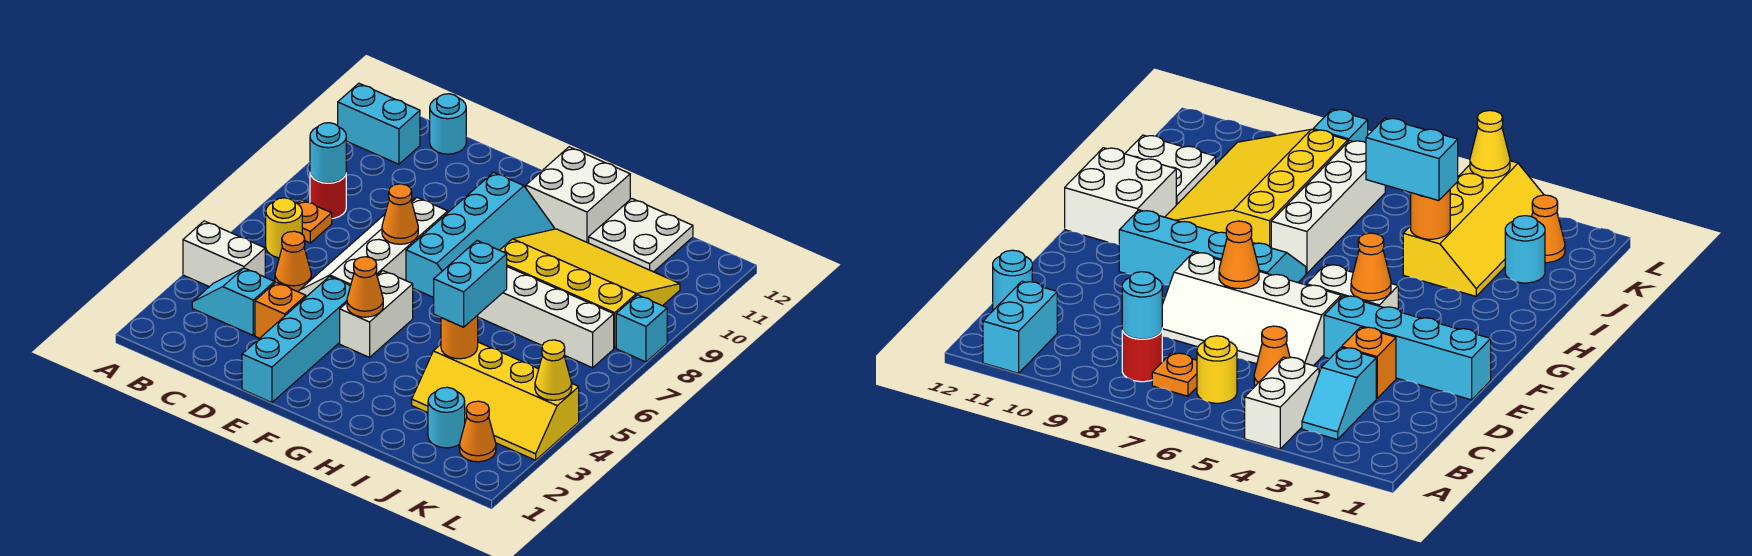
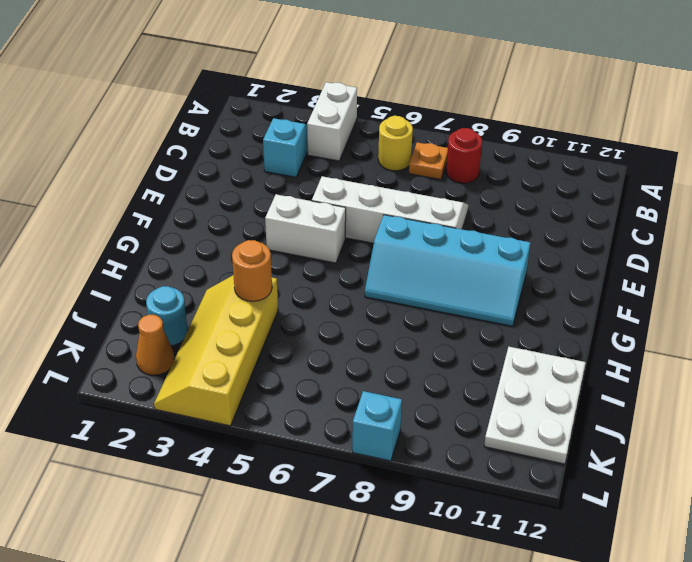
white 2x3 plate [484,347,586,464] -> white 2x2 plate [589,199,693,272]
none -> cyan 1x2 brick [338,83,420,164]
none -> orange 1x1 cone [275,231,311,291]
none -> cyan 1x1 round brick [430,94,466,154]

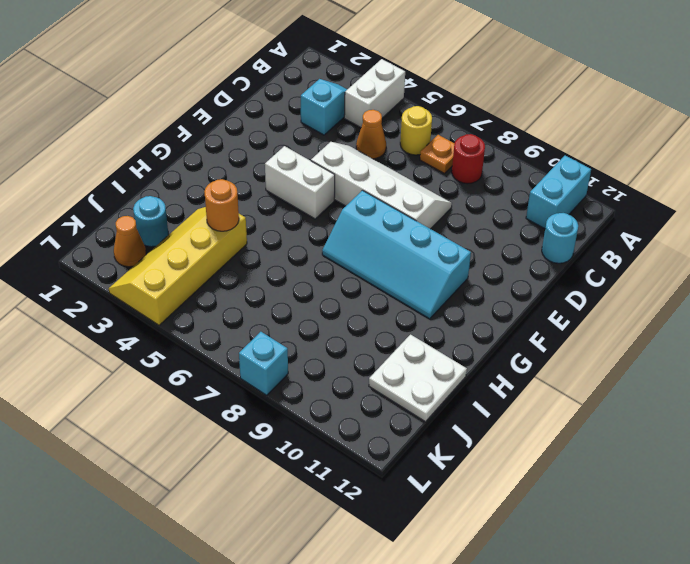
none -> orange 1x1 brick [255,282,306,338]
none -> cyan 1x4 brick [242,276,350,403]
none -> white 2x2 brick [526,147,630,243]

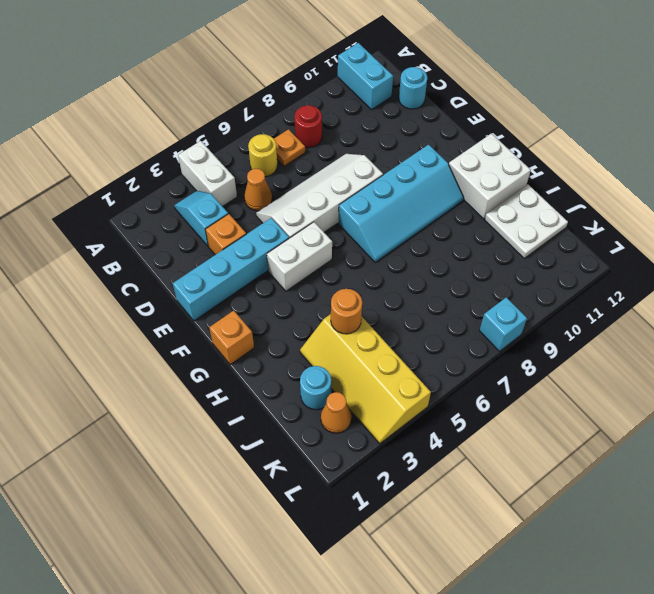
orange 1x1 brick [209,310,254,365] -> none
none -> white 1x4 brick [478,267,614,368]
none -> yellow 3x4 slope [500,229,680,348]
none -> cyan 1x1 round brick [310,123,346,183]

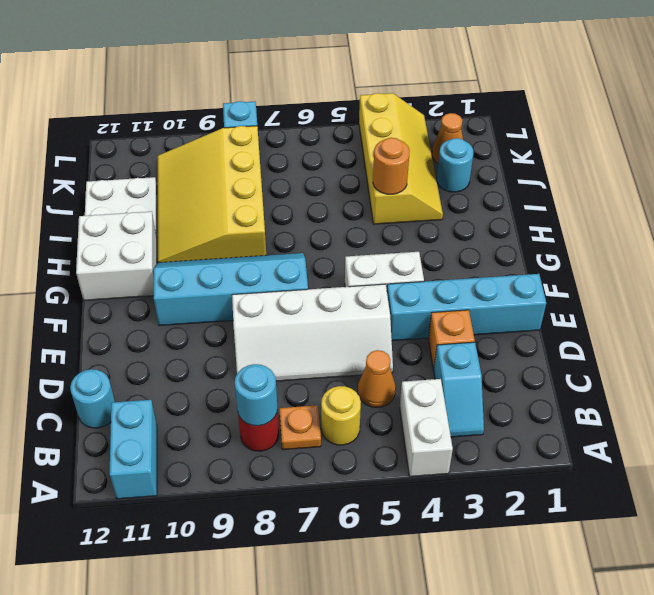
none -> white 1x4 brick [478,267,614,368]
none -> orange 1x1 cone [382,184,418,244]
none -> orange 1x1 cone [347,257,383,317]

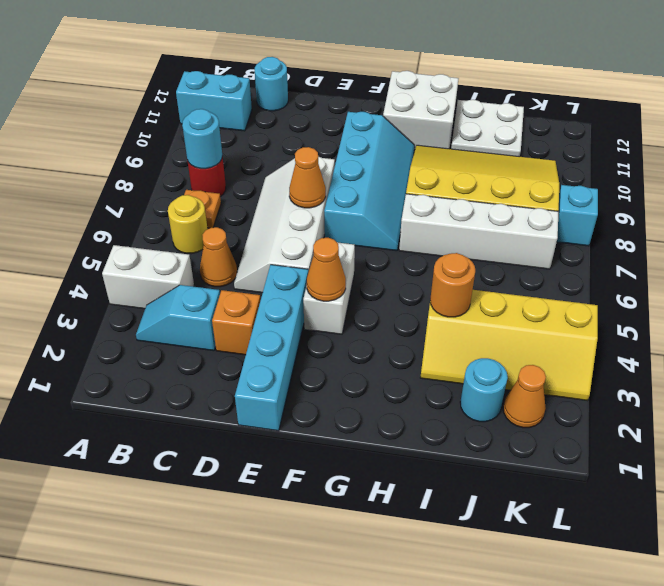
none -> yellow 1x1 cone [535,340,572,400]
none -> cyan 1x2 brick [434,241,507,327]

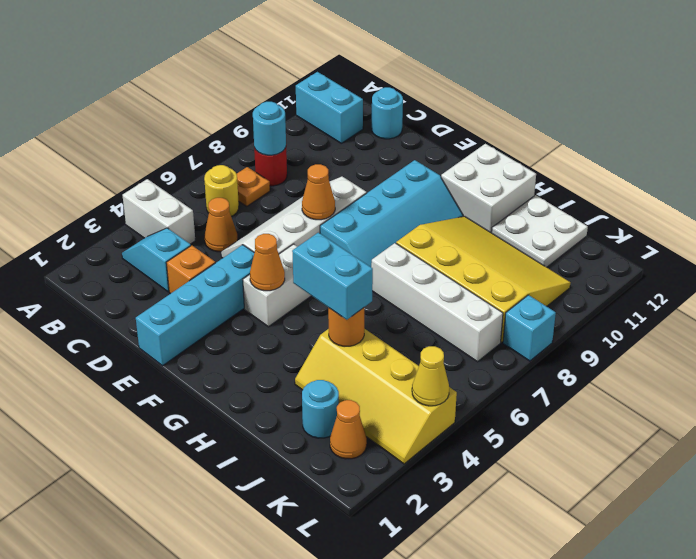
cyan 1x2 brick [292,232,373,320] -> cyan 1x2 brick turned to [434,241,507,327]

